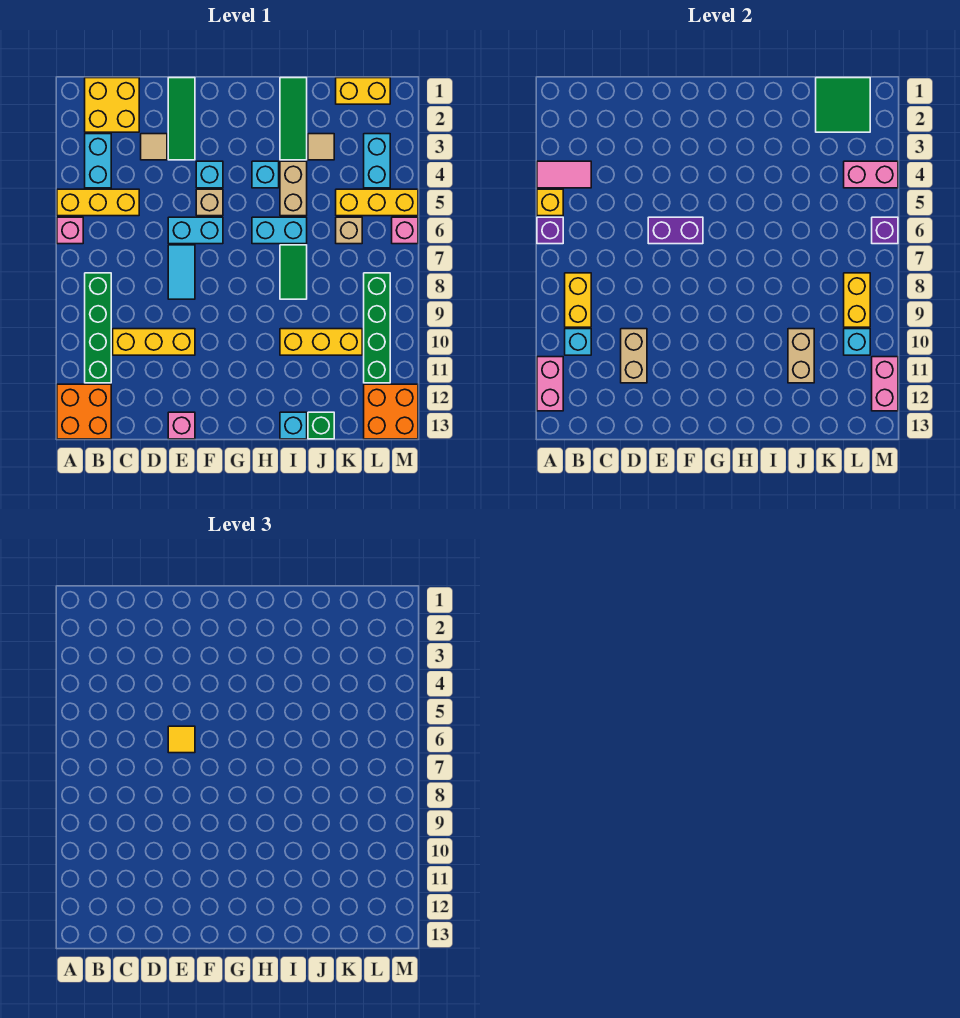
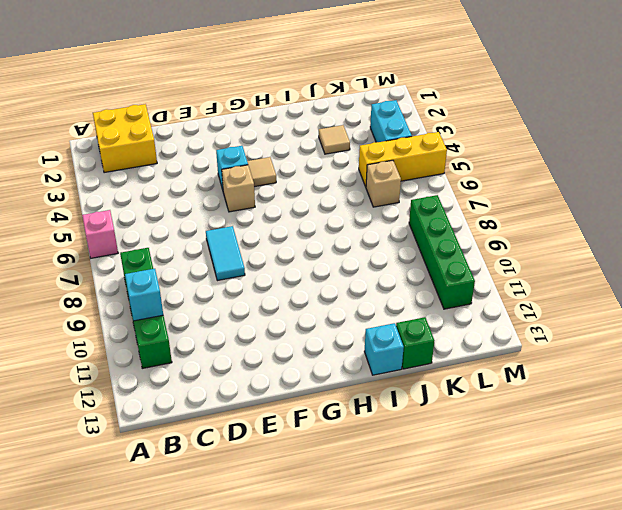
tan 1x1 tile [247,157,276,187] -> tan 1x1 tile moved to [141,134,167,160]
none -> yellow 1x3 brick [57,189,139,216]
none -> orange 2x2 brick [57,384,111,439]
none -> cyan 1x2 brick [85,134,111,188]
none -> yellow 1x3 brick [113,329,195,355]

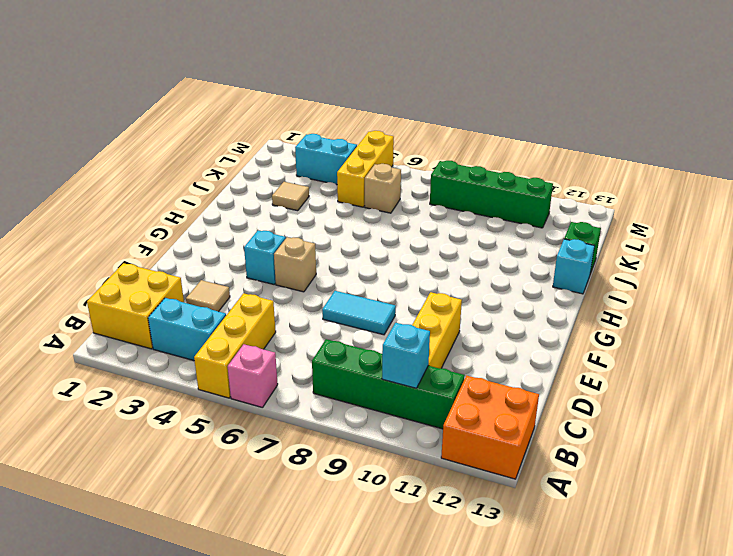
none -> green 1x3 tile [168,78,195,160]
none -> cyan 1x2 brick [168,217,223,244]
none -> pink 1x1 brick [168,412,195,439]
none -> cyan 1x1 brick [252,161,279,188]

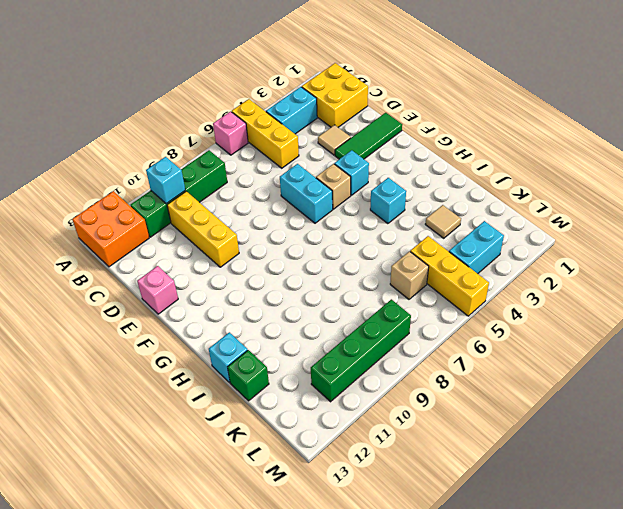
none -> cyan 1x2 tile [168,245,195,299]
none -> cyan 1x2 brick [252,217,307,244]
none -> green 1x3 tile [280,78,307,160]
none -> tan 1x2 brick [280,161,307,216]

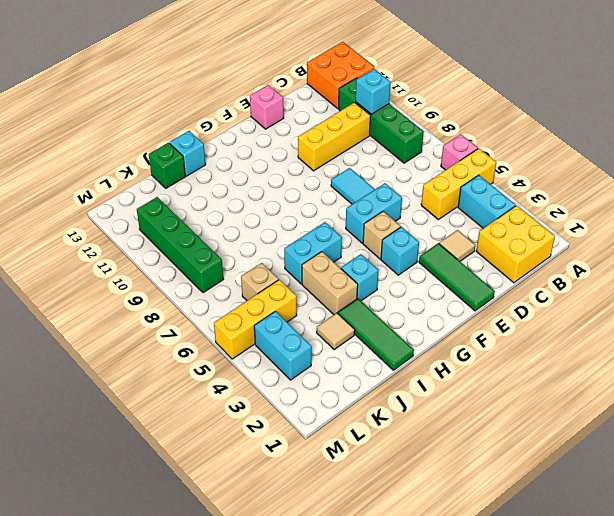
none -> green 1x2 tile [280,245,307,299]
none -> yellow 1x3 brick [280,329,362,355]
none -> yellow 1x2 brick [336,78,390,104]
none -> orange 2x2 brick [364,384,418,439]

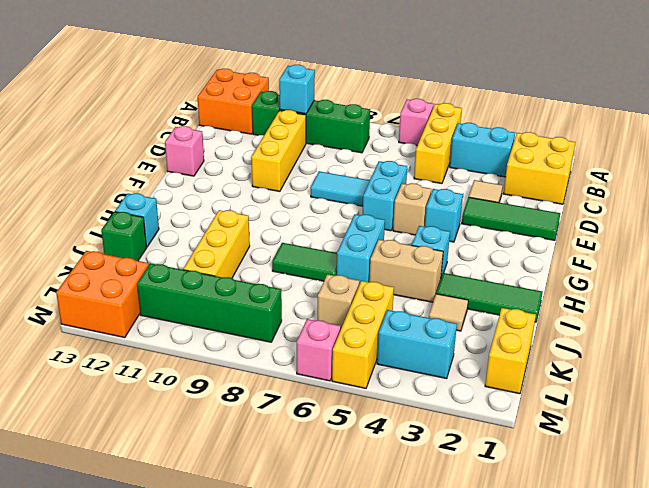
none -> pink 1x2 tile [537,161,591,188]
none -> yellow 1x1 brick [537,189,563,216]
none -> purple 1x1 brick [537,217,563,244]
none -> pink 1x2 brick [537,357,563,411]

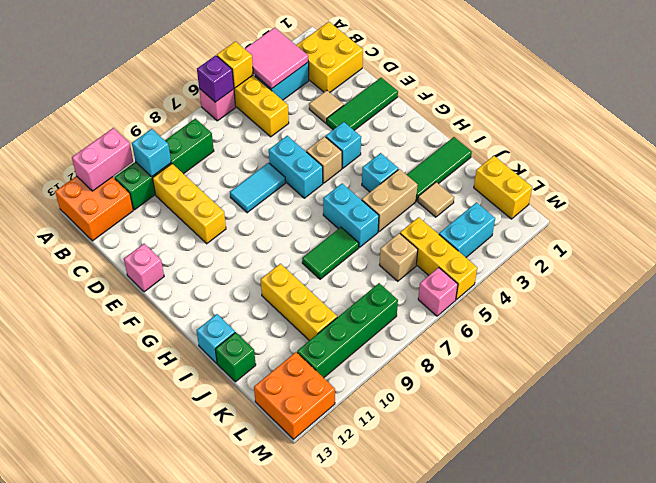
pink 2x2 tile [245,28,308,89] -> pink 1x2 tile [537,161,591,188]
none -> yellow 1x2 brick [565,273,591,327]
none -> tan 1x2 brick [621,329,647,383]
none -> purple 1x2 brick [648,217,703,244]
none -> tan 1x2 brick [788,329,814,383]

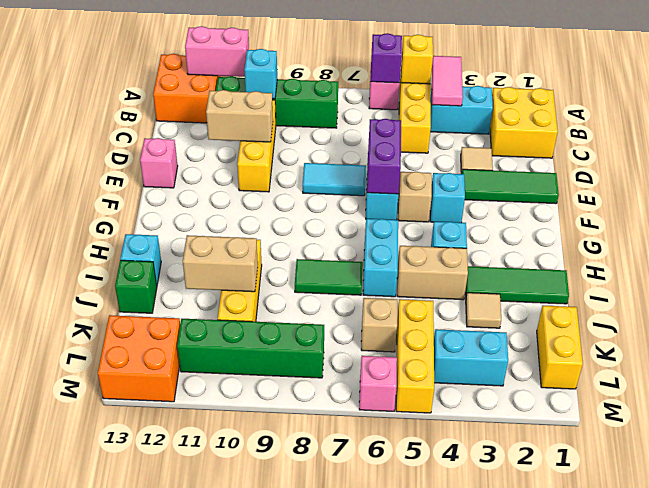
none -> yellow 1x2 brick [565,273,591,327]
none -> green 2x2 tile [816,78,870,132]
none -> pink 1x2 brick [844,161,898,188]
none -> yellow 1x2 brick [844,273,870,327]

